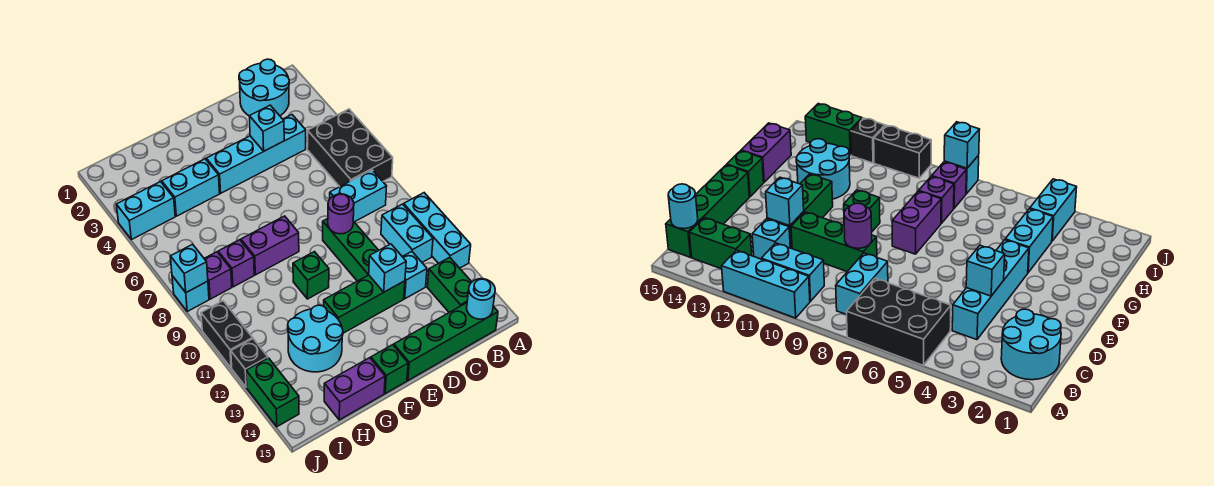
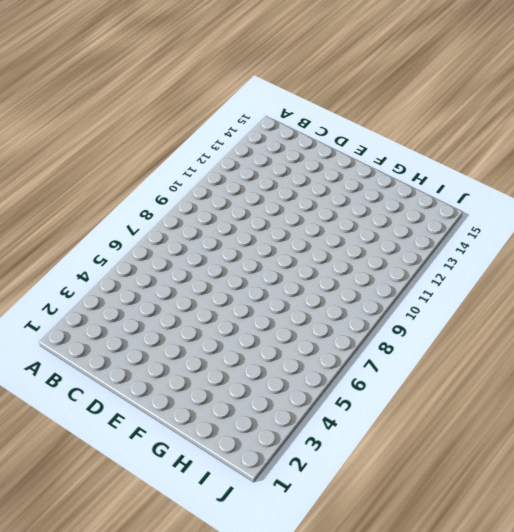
none -> black 2x3 brick [307,109,393,187]
none -> cyan 1x3 brick [404,193,471,268]
none -> cyan 2x2 round brick [239,59,289,116]

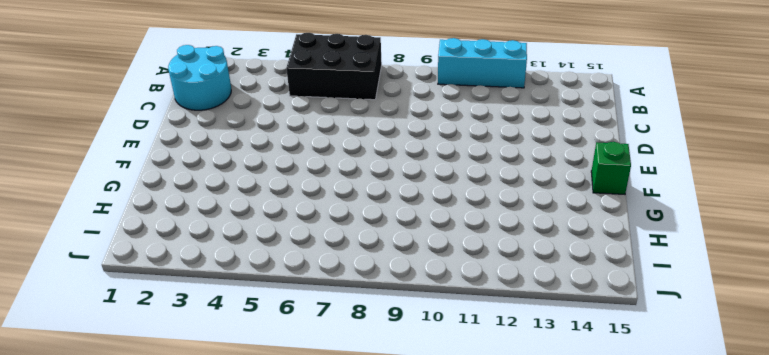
none -> cyan 1x2 brick [330,170,387,222]
none -> cyan 1x2 brick [381,204,433,262]
none -> green 1x2 brick [427,257,471,312]

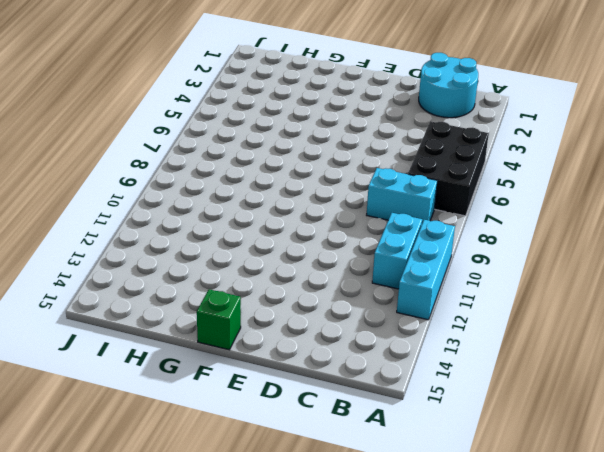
none -> green 1x2 brick [427,257,471,312]
none -> green 1x4 brick [394,303,498,380]
none -> cyan 1x4 brick [206,115,306,193]

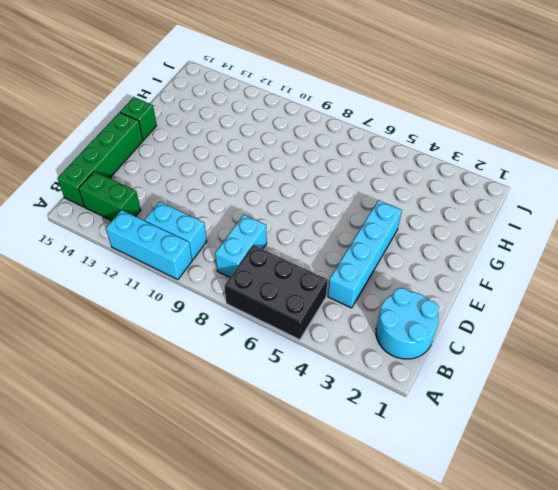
none -> cyan 1x1 brick [402,252,427,299]
none -> green 1x3 brick [323,219,379,281]
none -> green 1x3 brick [324,275,405,333]

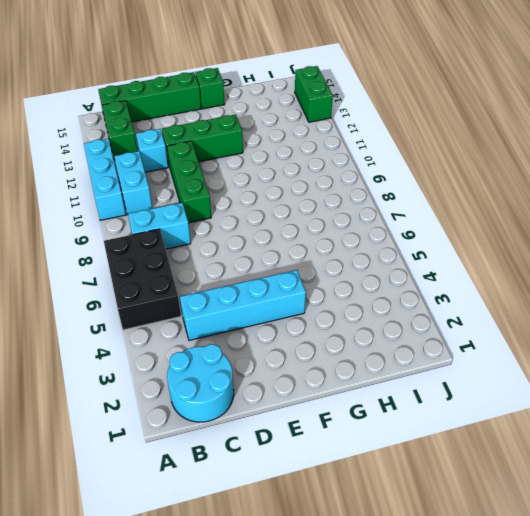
none -> purple 1x2 brick [241,216,299,275]
none -> green 1x1 brick [293,252,329,299]
none -> cyan 1x2 brick [162,159,220,216]

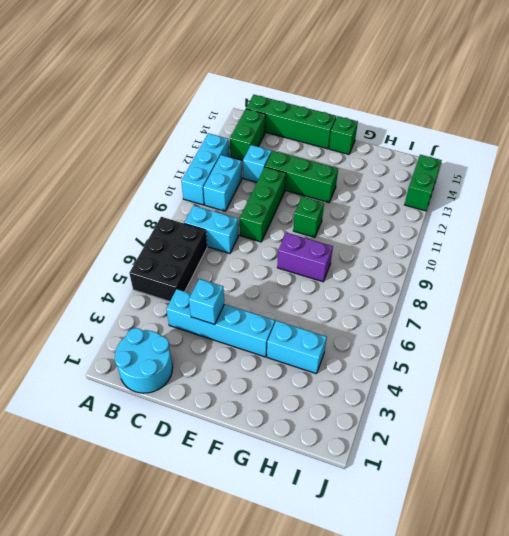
none -> cyan 2x2 round brick [288,305,343,372]
none -> purple 1x2 brick [324,358,385,420]
none -> purple 1x1 brick [218,240,254,287]

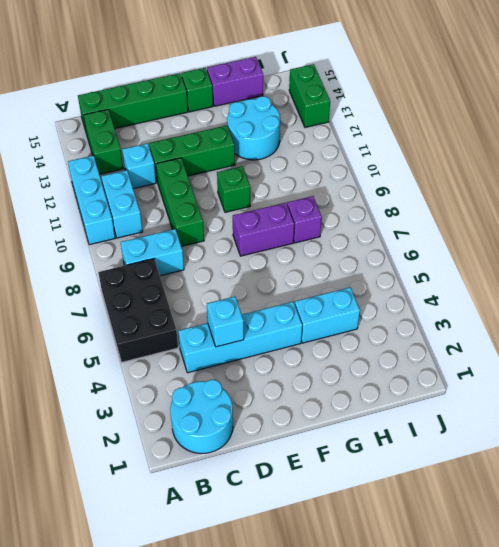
none -> cyan 1x2 brick [116,182,175,240]
none -> purple 1x1 brick [204,252,232,299]
none -> cyan 1x1 brick [172,276,209,311]

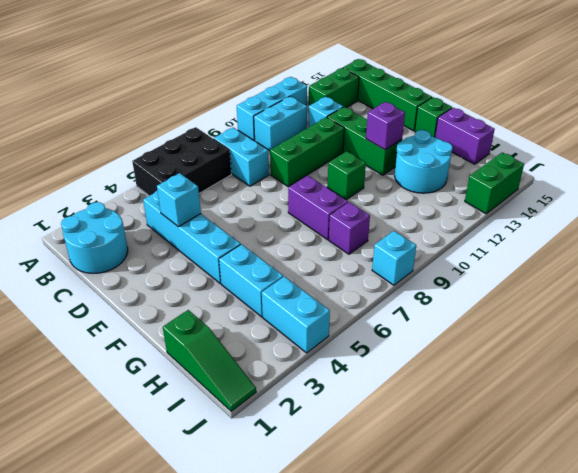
purple 1x1 brick [366,102,405,150] -> purple 1x1 brick moved to [204,252,232,299]
green 1x3 slope [163,310,256,411] -> none
none -> black 1x2 brick [201,301,253,368]
none -> black 1x1 brick [231,339,268,387]
none -> cyan 1x1 round brick [467,279,495,319]

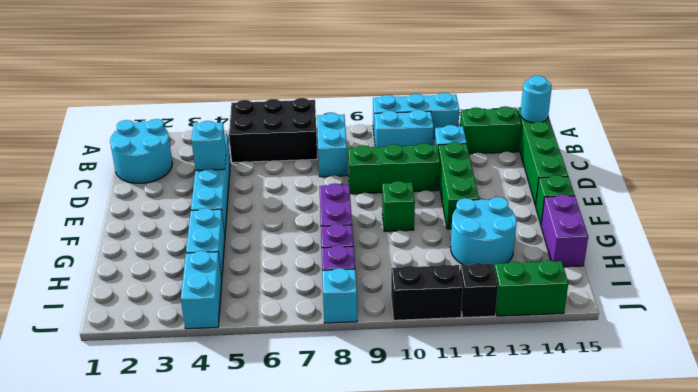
none -> purple 1x1 round brick [328,194,354,234]
none -> cyan 1x1 brick [369,244,406,292]
none -> cyan 1x1 brick [170,244,208,292]

